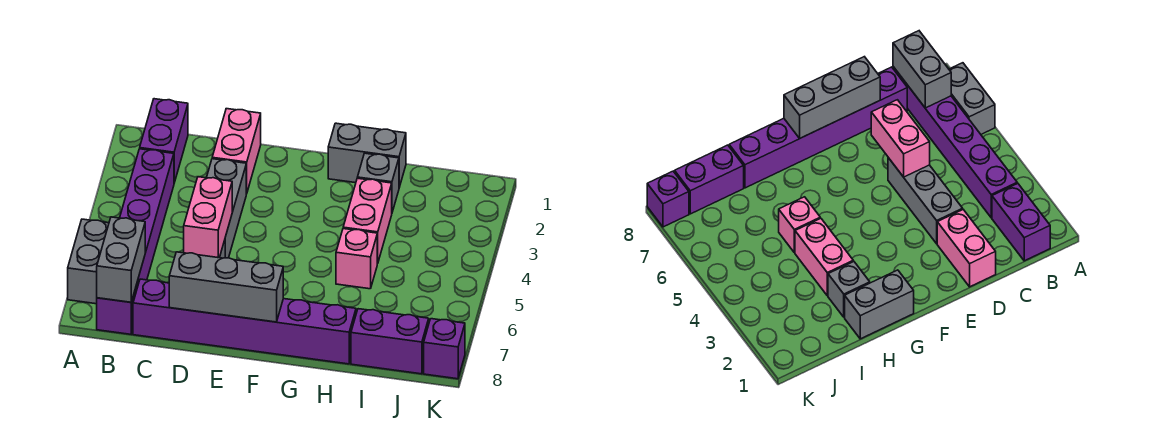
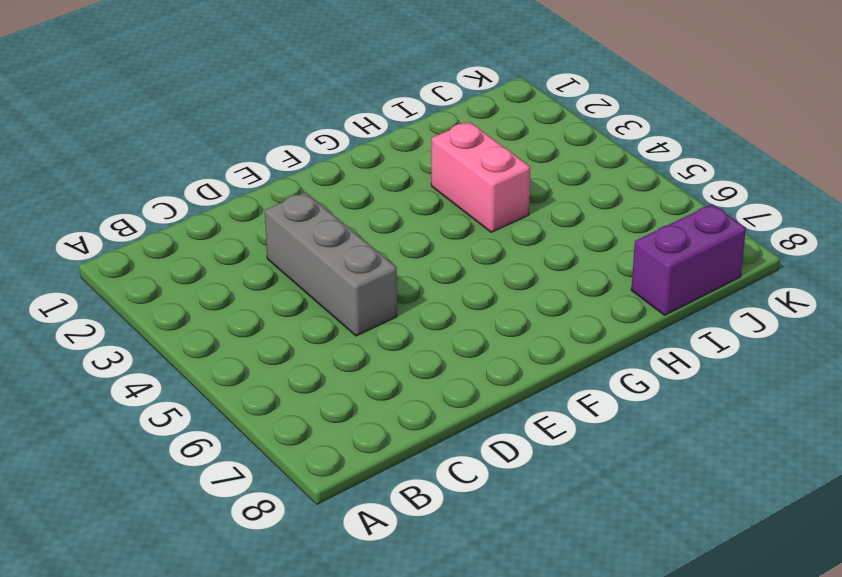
none -> grey 1x2 brick [68,219,109,304]
none -> purple 1x2 brick [140,99,188,183]
none -> purple 1x6 brick [97,149,174,334]

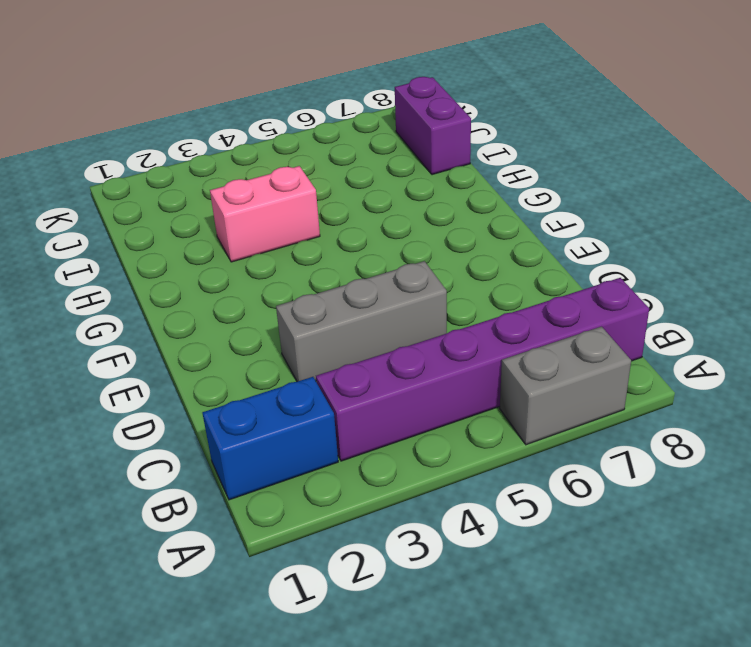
blue 1x2 brick [202,377,338,500] -> purple 1x2 brick [140,99,188,183]
none -> purple 1x6 brick [133,279,356,364]
none -> pink 1x2 brick [212,109,261,194]
none -> grey 1x2 brick [328,123,406,187]

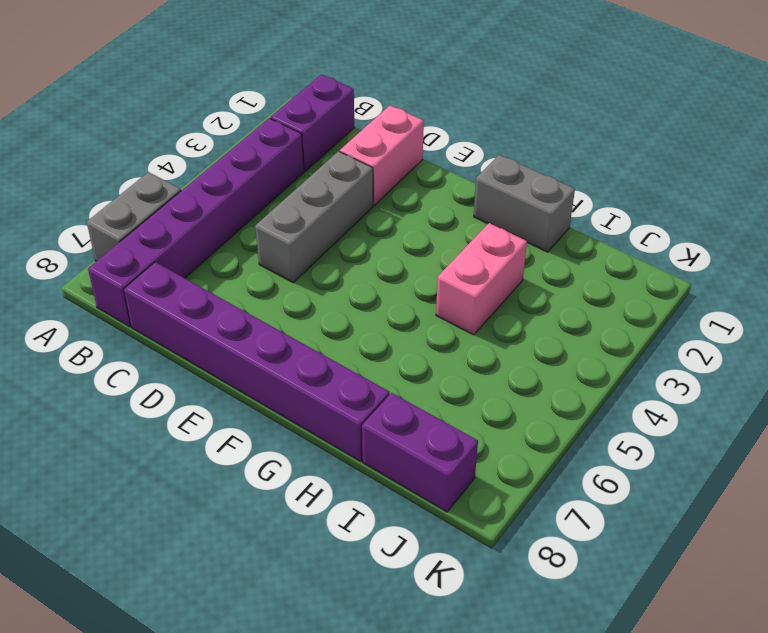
none -> grey 1x1 brick [357,153,399,212]
none -> pink 1x1 brick [336,229,378,289]
none -> purple 1x1 brick [424,319,465,379]

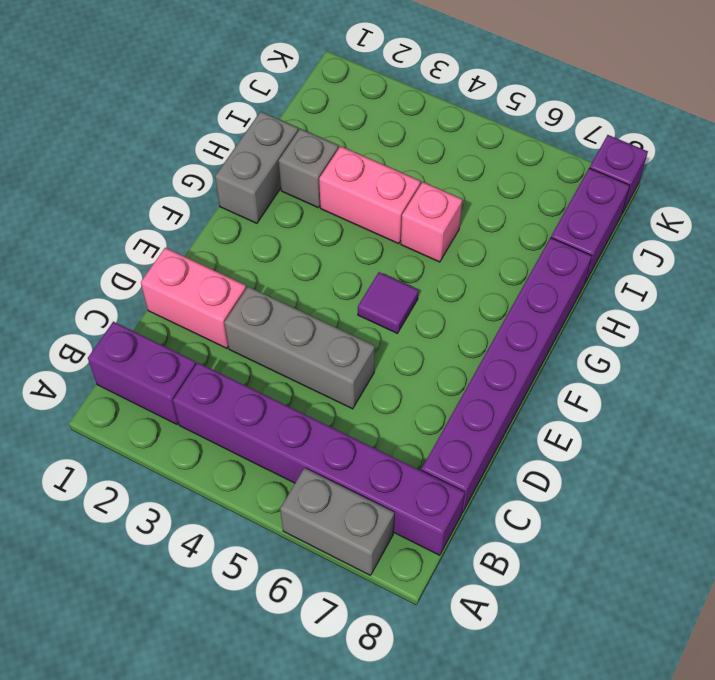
purple 1x1 tile [358,272,418,333] -> none
none -> grey 1x2 brick [97,217,145,302]
none -> pink 1x2 brick [184,177,232,258]
none -> grey 1x3 brick [169,252,283,322]

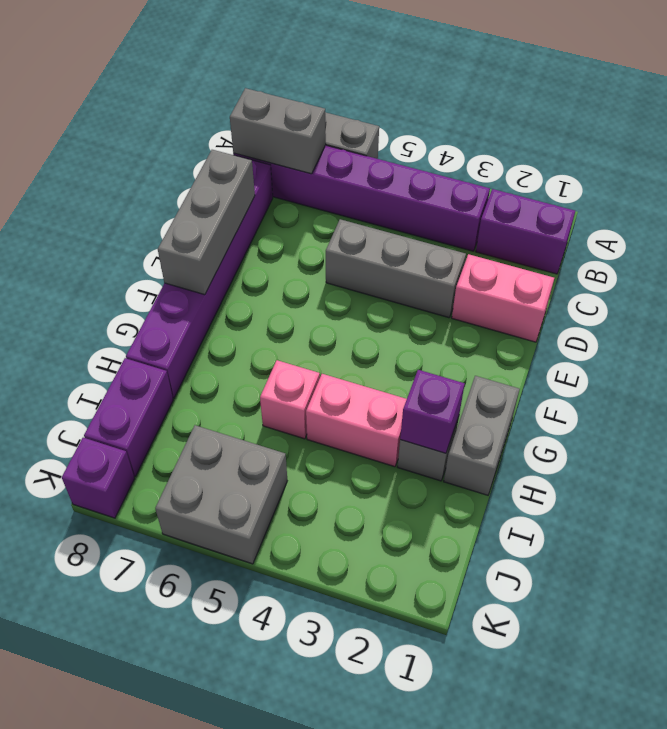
purple 1x1 brick [400,370,465,453] -> none
grey 2x2 brick [155,425,287,564] -> none
none -> pink 1x2 brick [184,177,232,258]

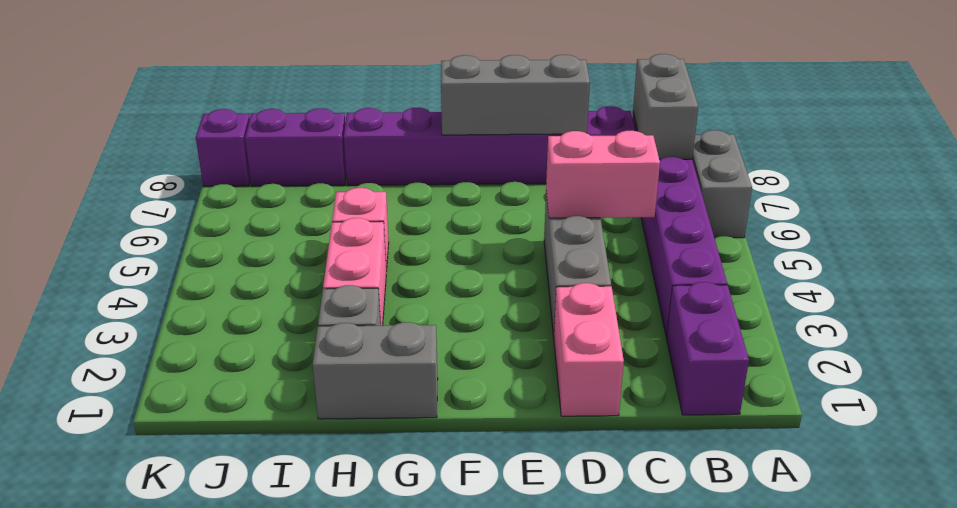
pink 1x2 brick [546,131,660,218] -> pink 1x2 brick turned to [184,177,232,258]

